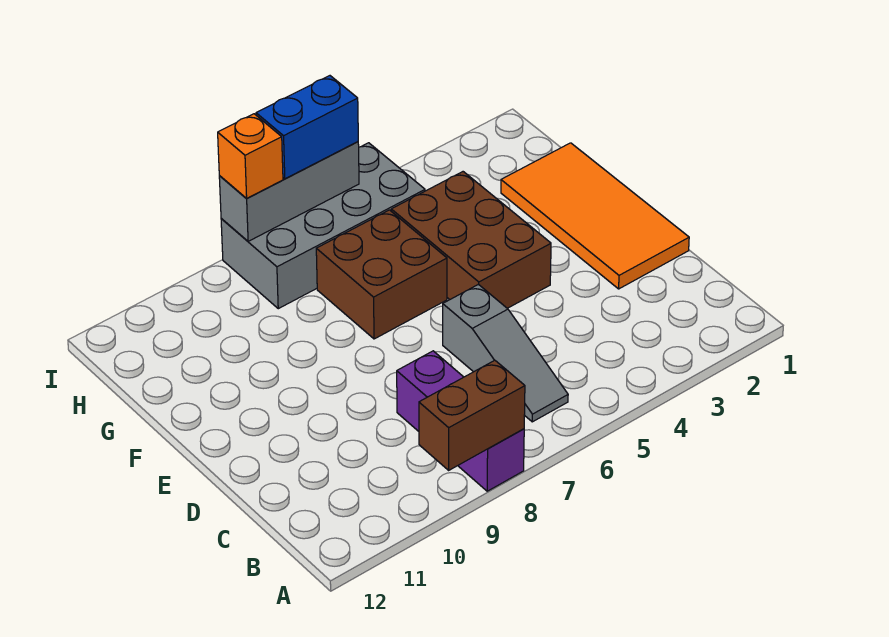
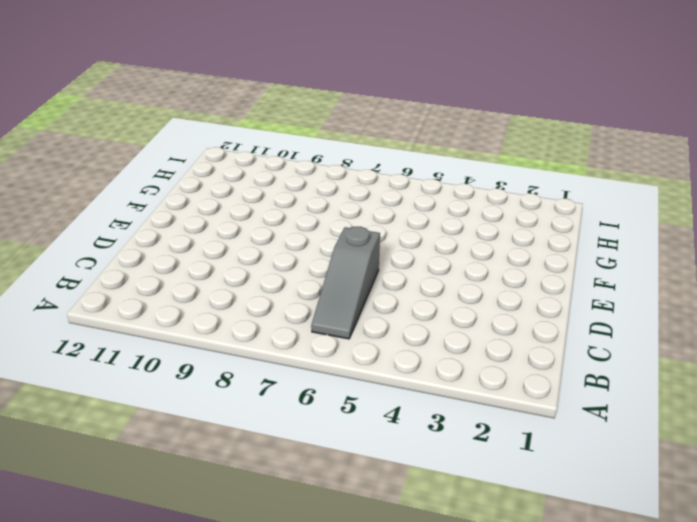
none -> purple 1x3 brick [397,351,524,491]
none -> orange 2x4 tile [501,143,689,289]

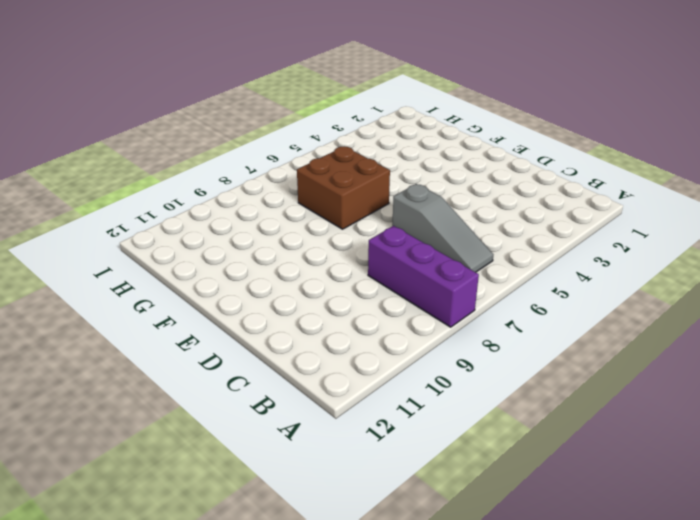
none -> orange 2x4 tile [501,143,689,289]
none -> brown 2x3 brick [391,172,551,308]

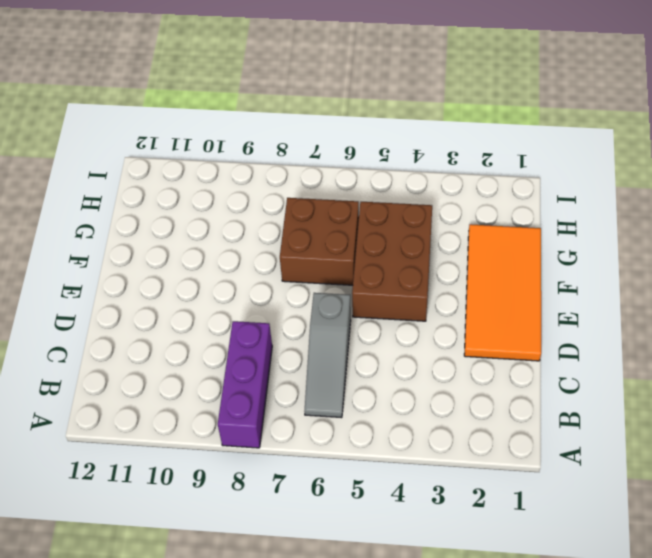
none -> grey 2x4 brick [221,143,425,309]
none -> brown 1x2 brick [419,360,525,470]

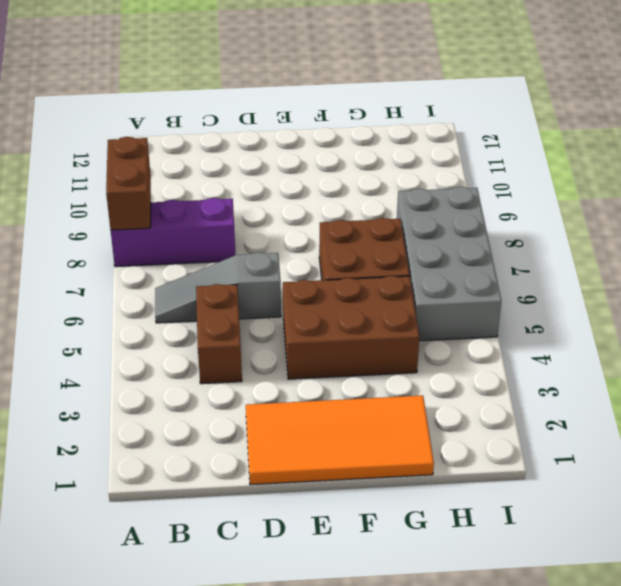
brown 1x2 brick [196,284,242,384] -> none
none -> grey 1x3 brick [219,142,359,241]
none -> blue 1x2 brick [256,76,358,179]

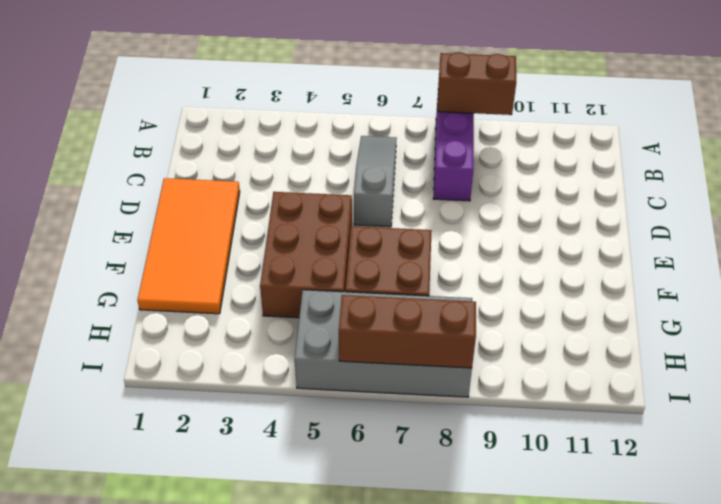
brown 1x3 brick [339,295,476,368] -> grey 1x3 brick [219,142,359,241]
none -> blue 1x2 brick [256,76,358,179]
none -> orange 1x1 brick [218,114,283,199]

